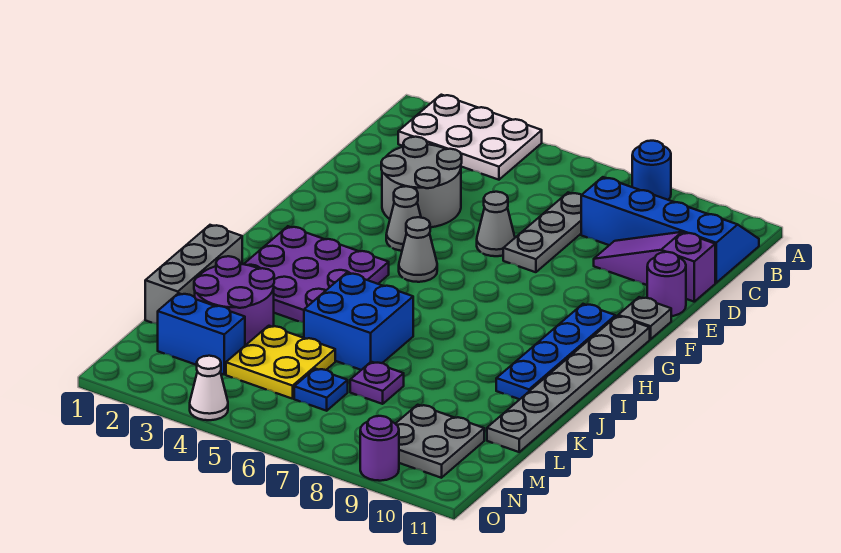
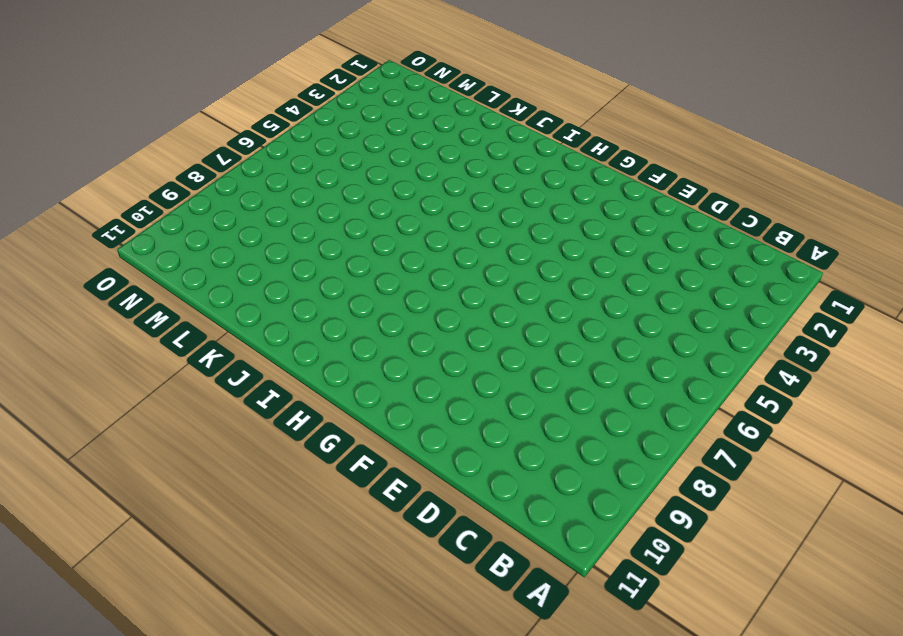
none -> white 2x3 plate [398,95,542,180]
none -> blue 1x1 round brick [632,141,671,200]
none -> blue 2x4 slope [581,177,759,283]

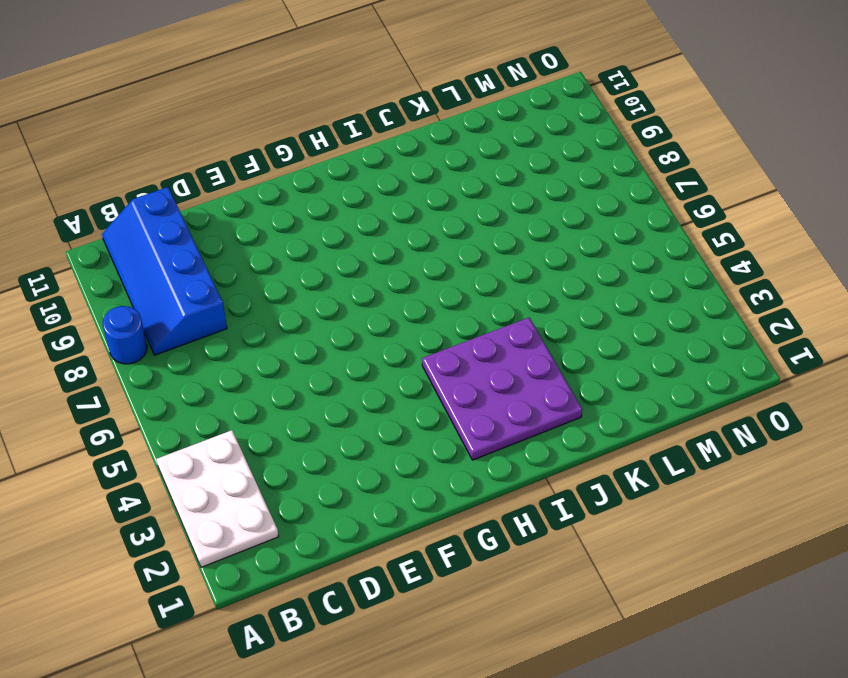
none -> grey 1x3 plate [503,193,581,272]
none -> grey 2x2 round brick [381,137,462,227]
none -> purple 1x3 slope [594,232,715,302]

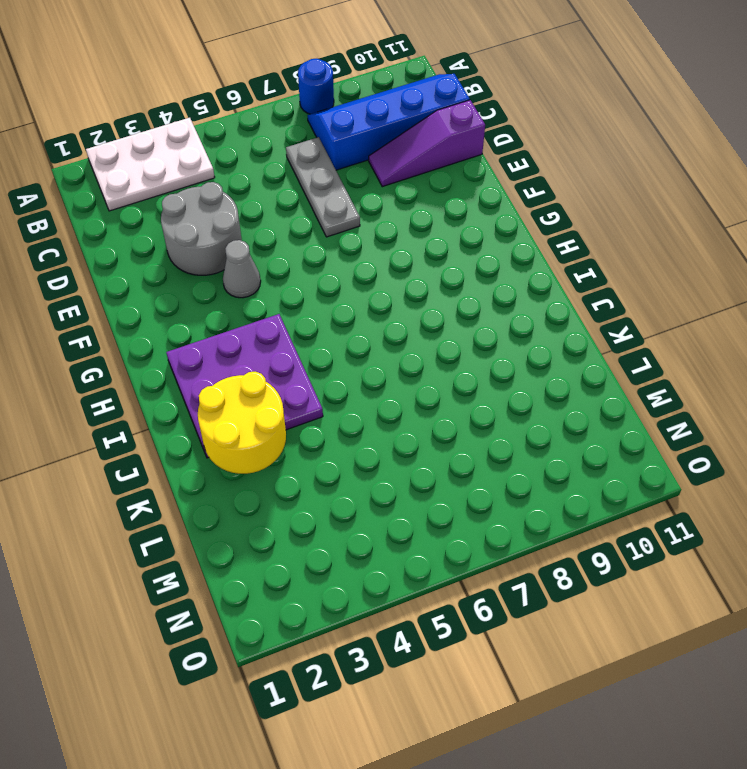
yellow 2x2 round brick [198,372,286,474] -> none
none -> grey 1x1 cone [477,192,515,256]
none -> purple 1x1 round brick [647,252,686,316]
none -> grey 1x1 plate [618,297,671,339]

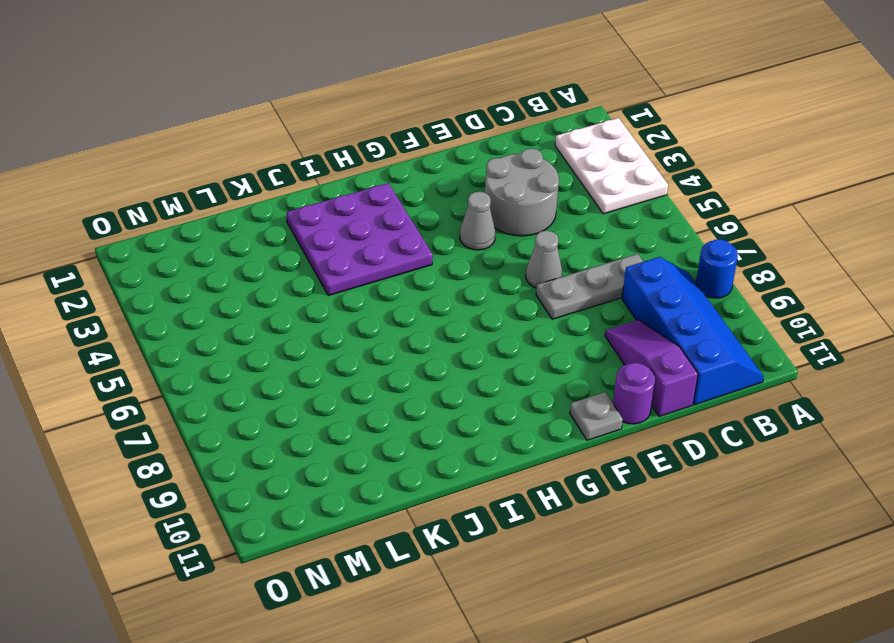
none -> grey 1x1 cone [399,217,437,282]
none -> blue 1x4 plate [496,304,615,399]
none -> grey 1x6 plate [487,316,650,452]

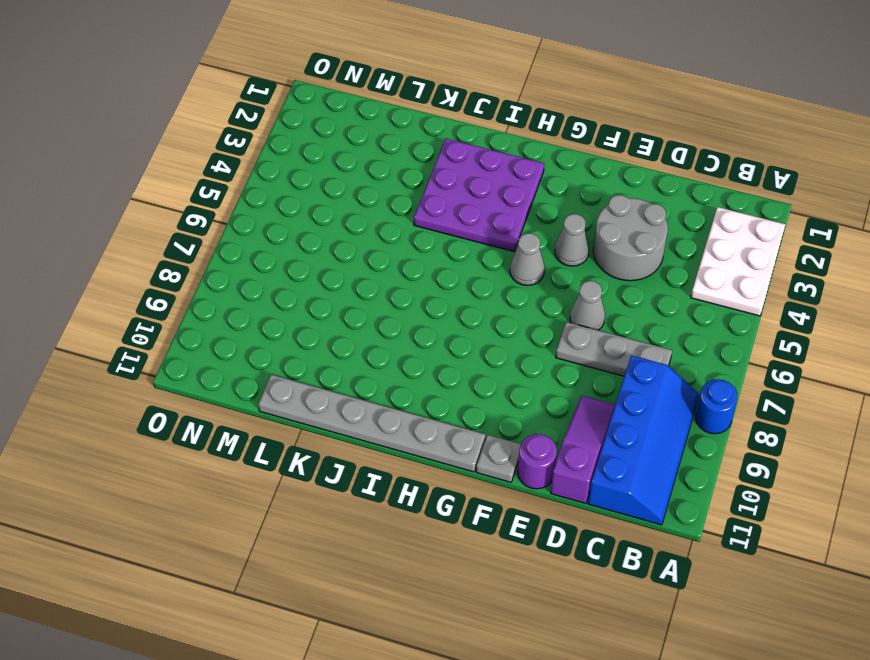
none -> blue 1x4 plate [496,304,615,399]
none -> grey 1x3 brick [145,225,242,324]
none -> blue 2x2 brick [304,273,413,370]

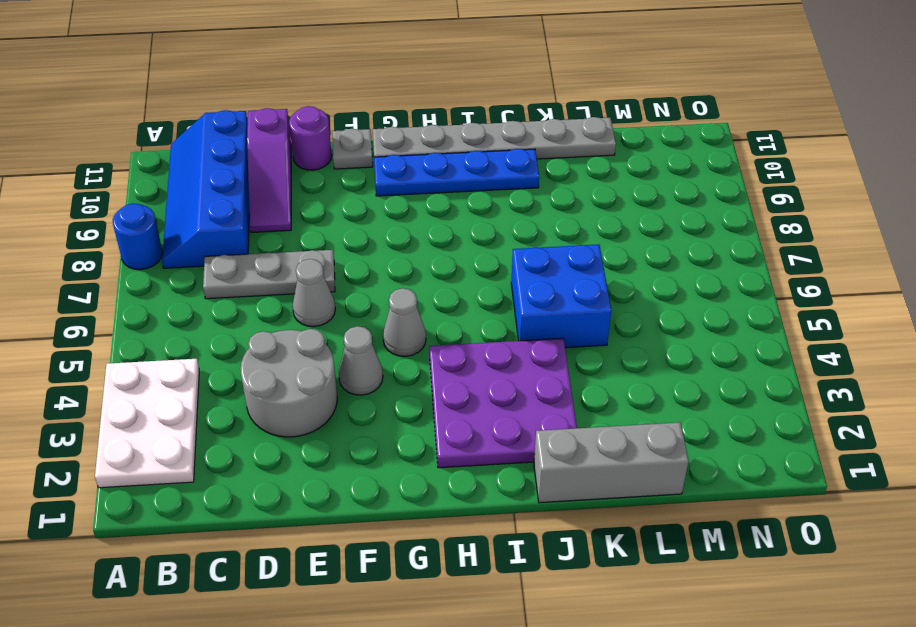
none -> purple 2x2 round brick [194,256,274,345]
none -> yellow 2x2 plate [226,326,335,399]
none -> purple 1x1 plate [350,362,404,404]

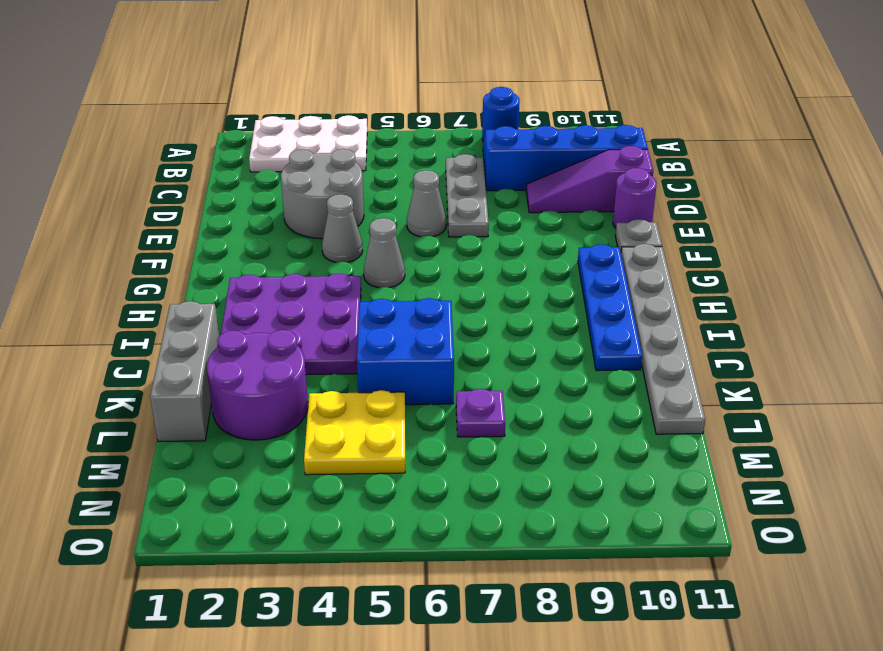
none -> blue 1x2 brick [158,293,245,374]
none -> blue 1x1 plate [294,369,348,411]
none -> grey 2x2 plate [395,405,484,478]

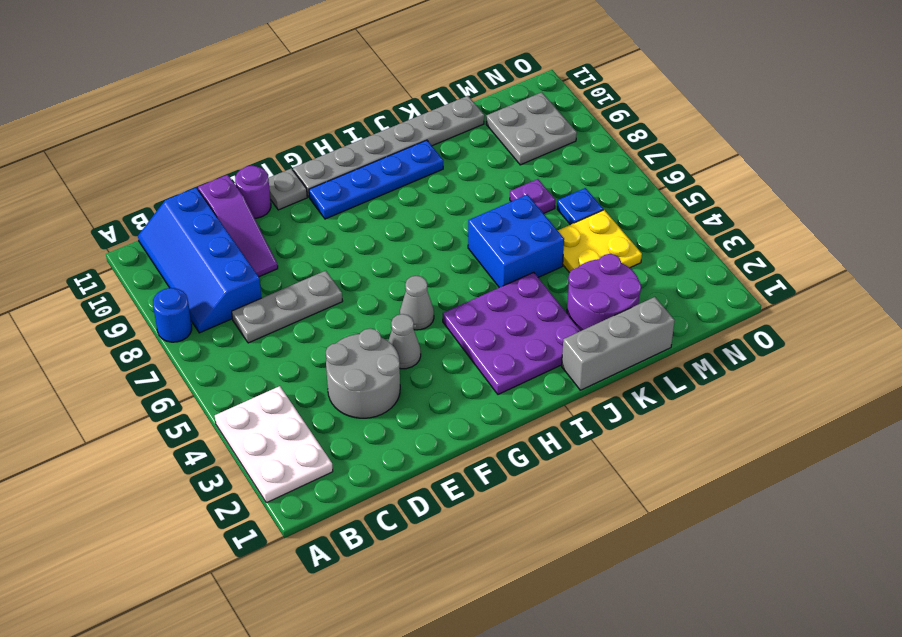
none -> grey 1x1 cone [477,192,515,256]
none -> blue 1x2 brick [158,293,245,374]
none -> white 1x1 cone [190,356,228,420]

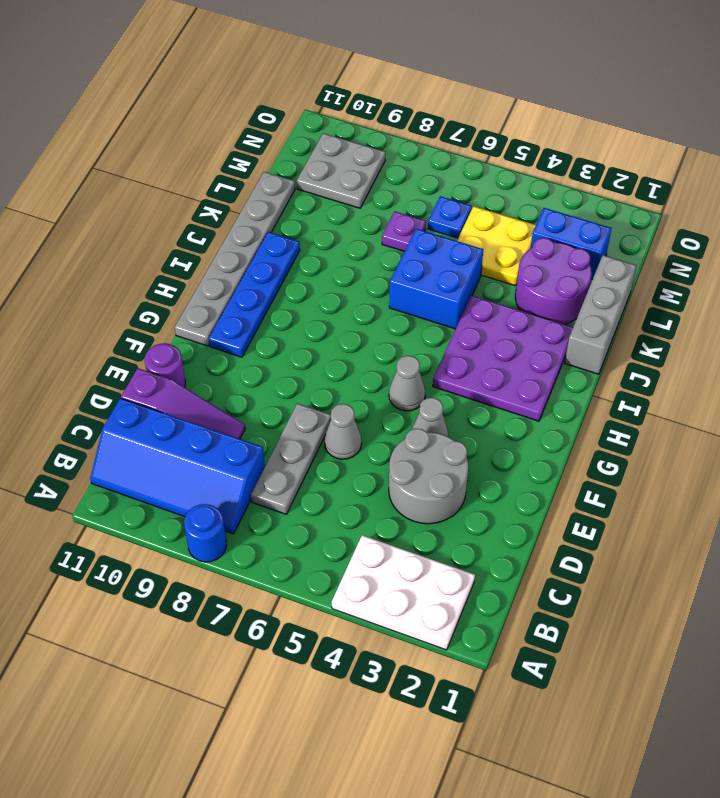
none -> grey 1x1 plate [618,297,671,339]
none -> white 1x1 cone [190,356,228,420]
none -> purple 1x1 round brick [360,416,399,481]

